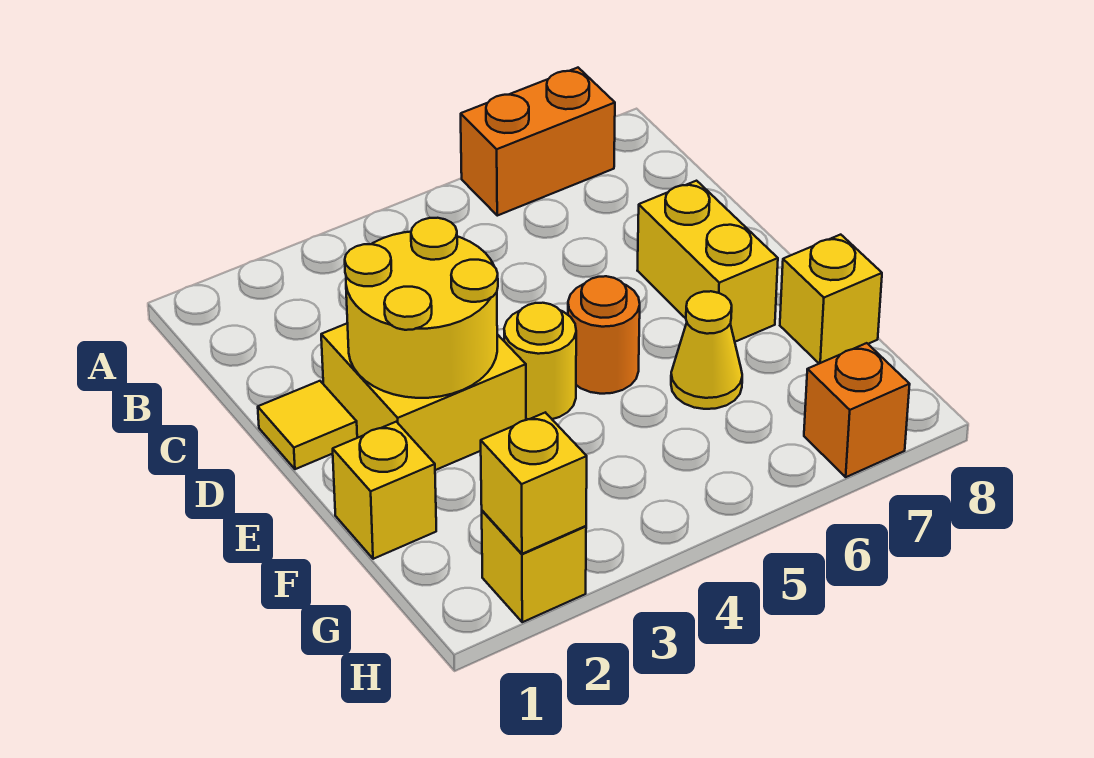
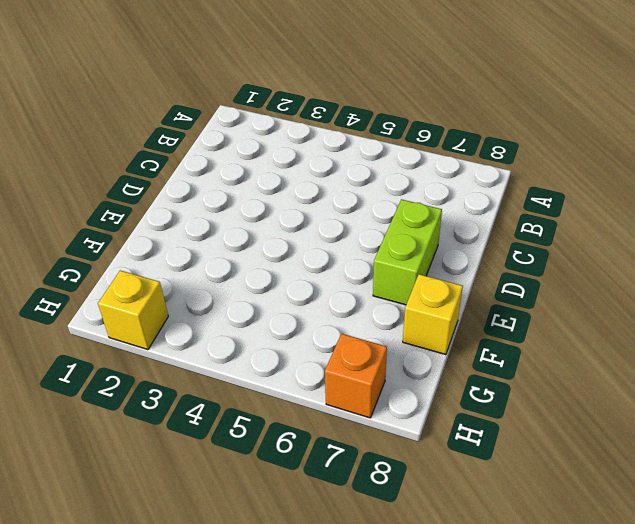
lime 1x2 brick [373,199,442,305] -> yellow 1x2 brick [637,181,778,342]
none -> orange 1x2 brick [461,68,615,216]
none -> yellow 1x1 tile [258,381,357,469]
none -> yellow 2x2 brick [321,323,526,470]

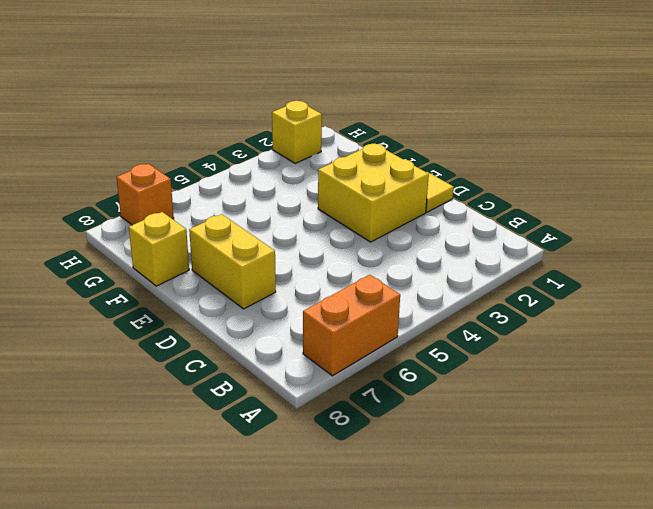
none -> yellow 1x1 round brick [504,303,576,419]
none -> orange 1x1 round brick [568,276,640,394]
none -> yellow 1x1 brick [333,422,436,559]

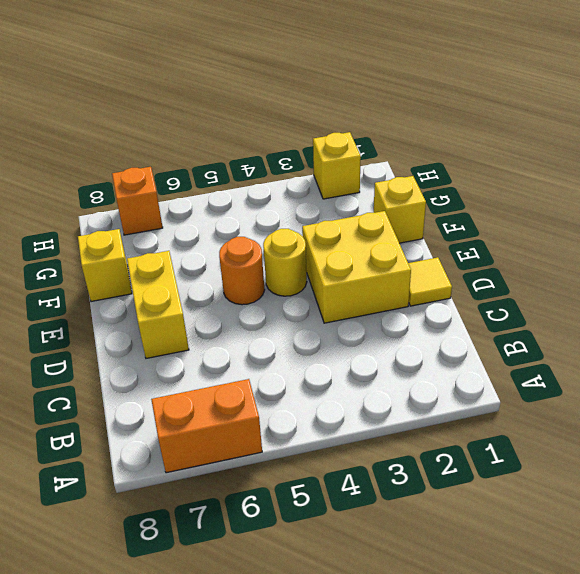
none -> yellow 1x1 cone [671,291,742,409]
none -> yellow 2x2 round brick [345,218,498,398]
none -> yellow 1x1 brick [481,413,587,554]

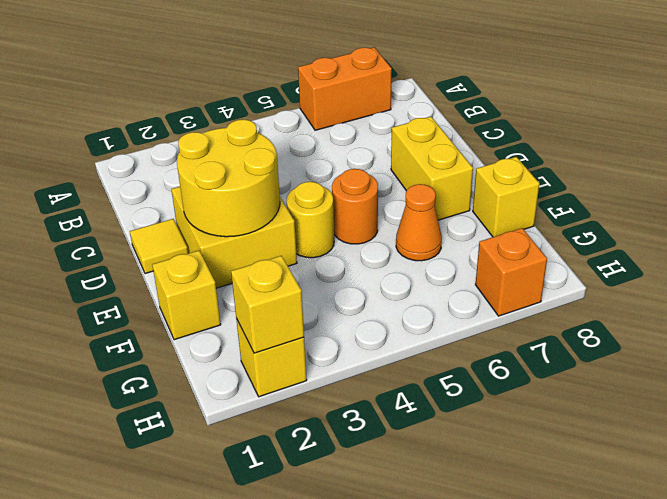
orange 1x1 cone [396,184,442,261] -> yellow 1x1 cone [671,291,742,409]

